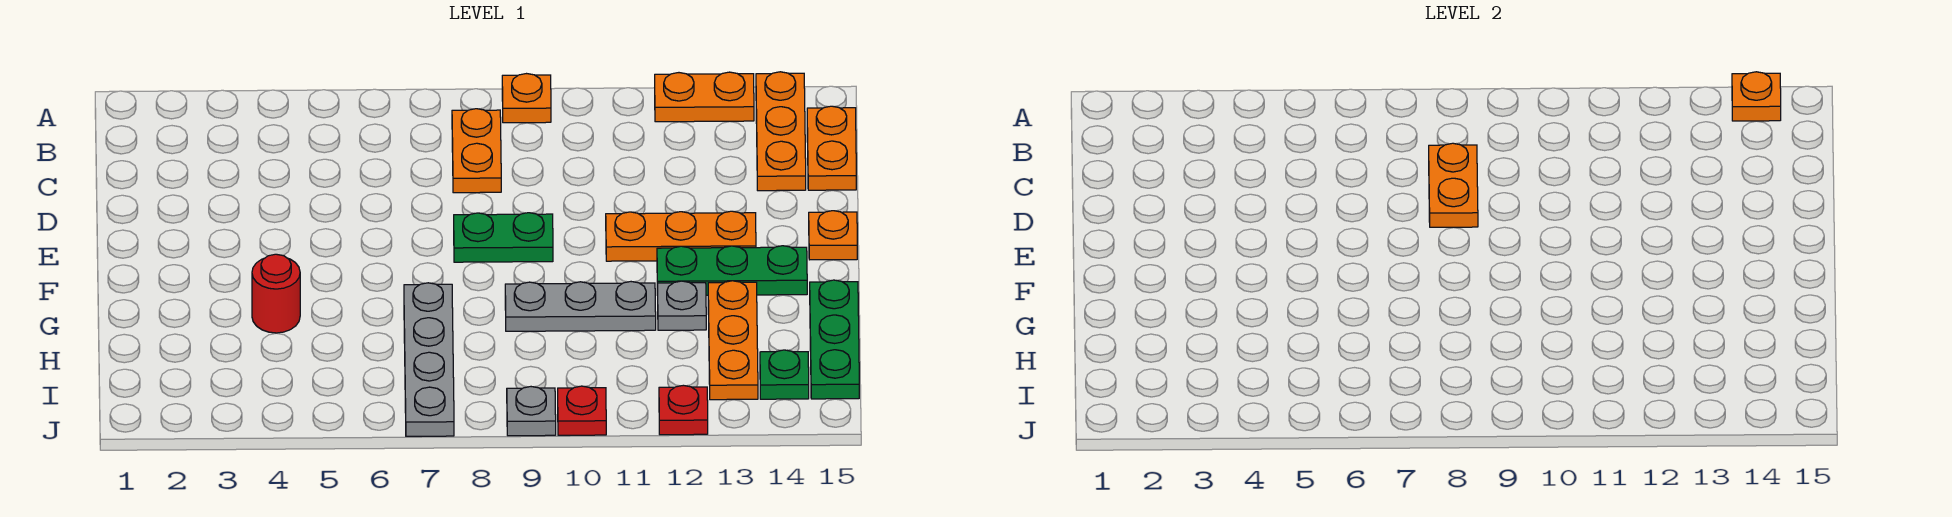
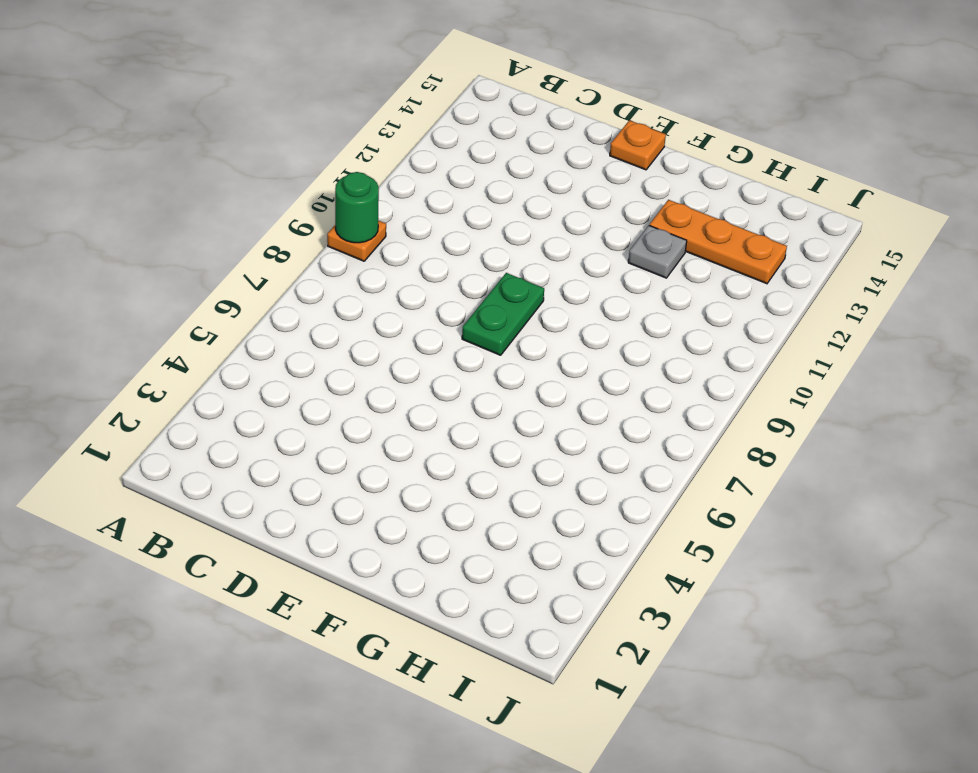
green 1x1 round brick [335,172,379,243] -> none
none -> orange 1x2 plate [655,72,754,122]
none -> orange 1x3 plate [756,72,806,191]
none -> orange 1x2 plate [452,109,501,193]

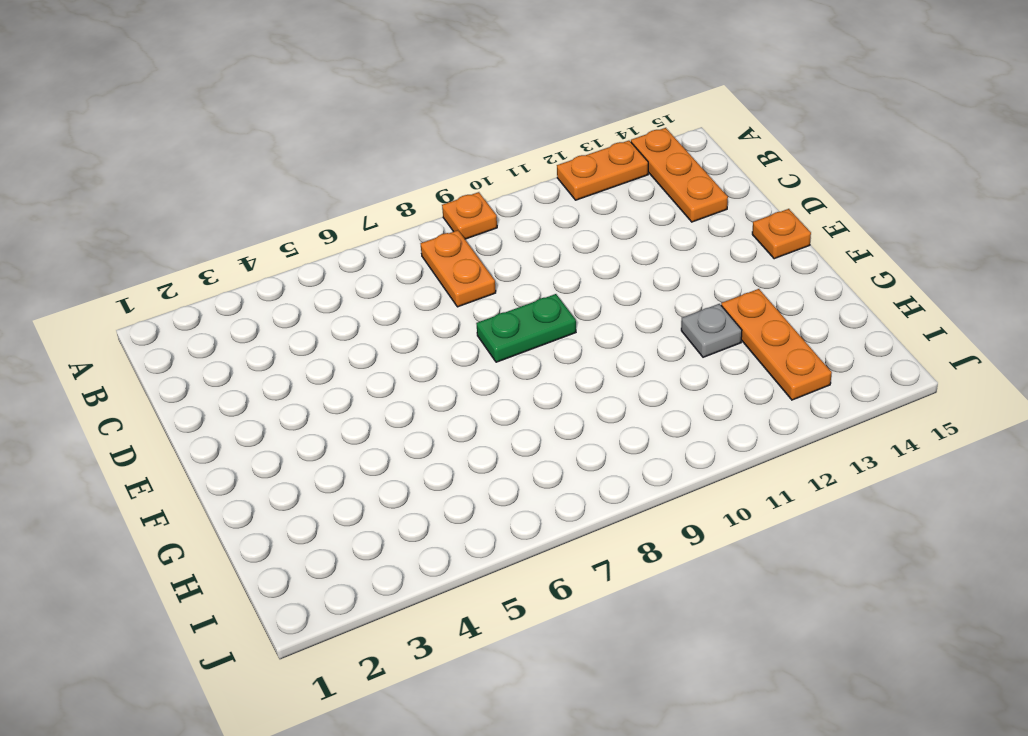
none -> orange 1x2 plate [807,106,856,190]
none -> orange 1x3 plate [606,211,756,261]
none -> green 1x3 plate [657,246,807,295]

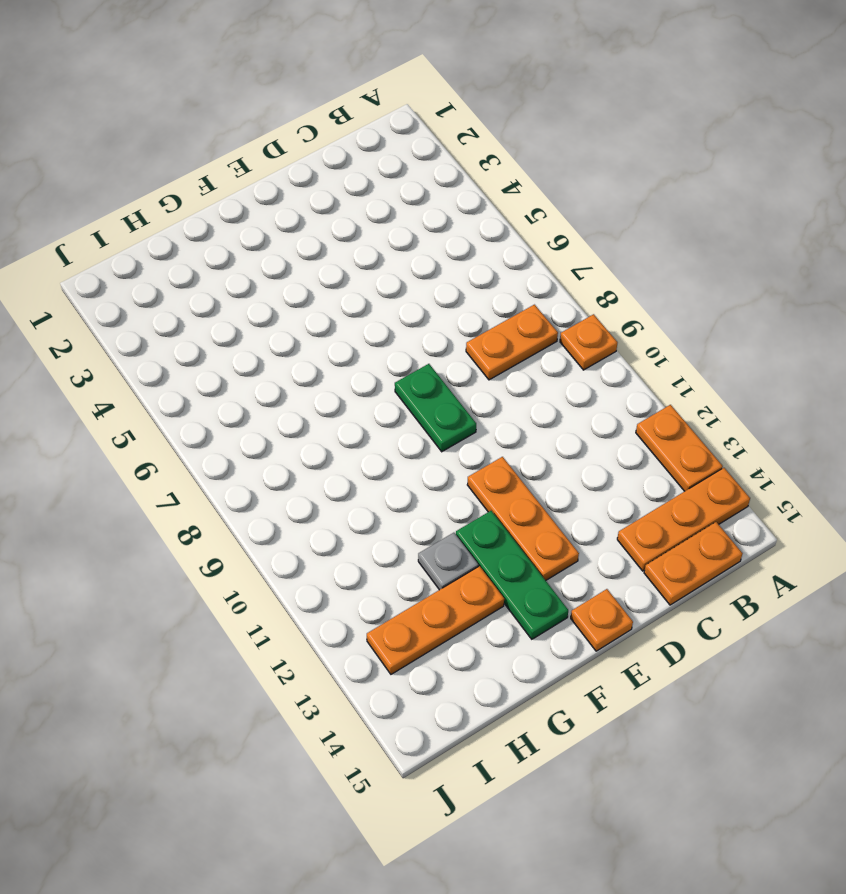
none -> red 1x1 round brick [252,254,300,333]
none -> grey 1x4 plate [404,283,454,436]
none -> grey 1x3 plate [505,282,656,331]

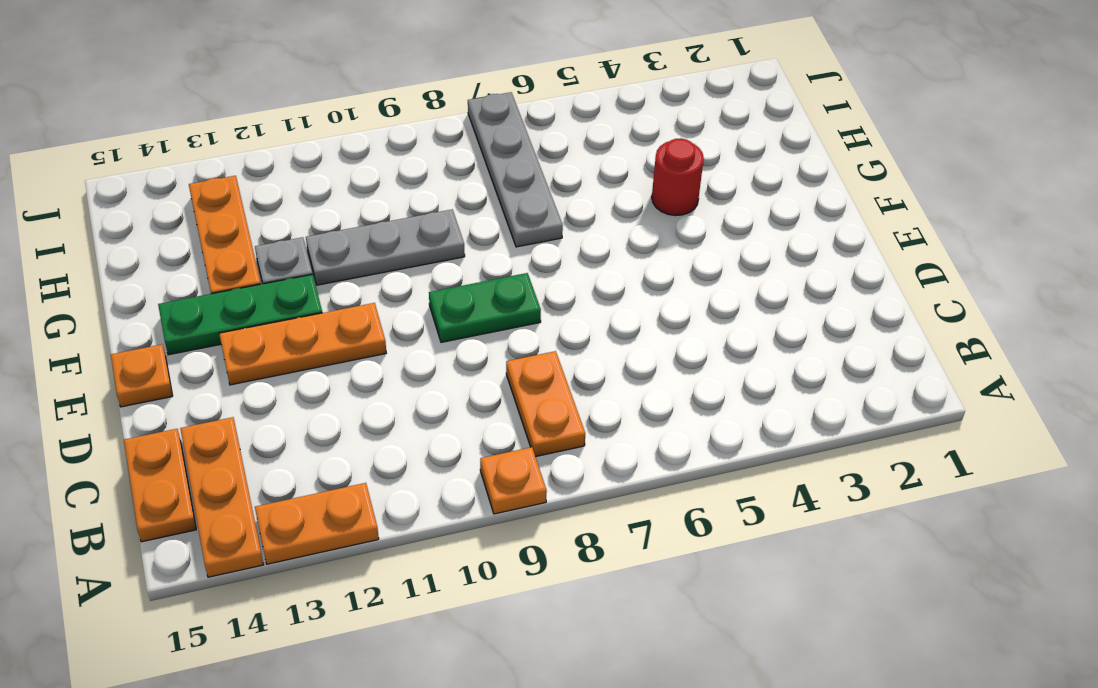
none -> green 1x3 plate [810,280,859,399]
none -> green 1x1 plate [760,350,809,399]
none -> grey 1x1 plate [507,387,556,436]

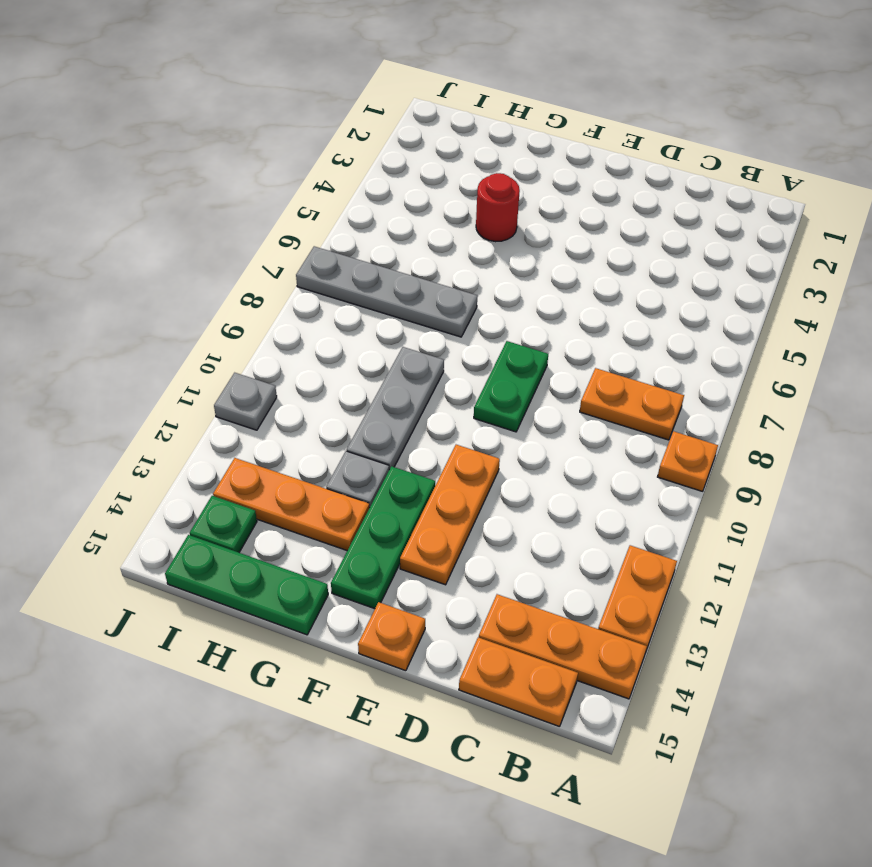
grey 1x1 plate [214,373,277,430] -> grey 1x1 plate moved to [507,387,556,436]
none -> red 1x1 plate [558,386,606,435]
none -> red 1x1 plate [659,385,708,435]
none -> orange 1x1 plate [1732,72,1781,121]

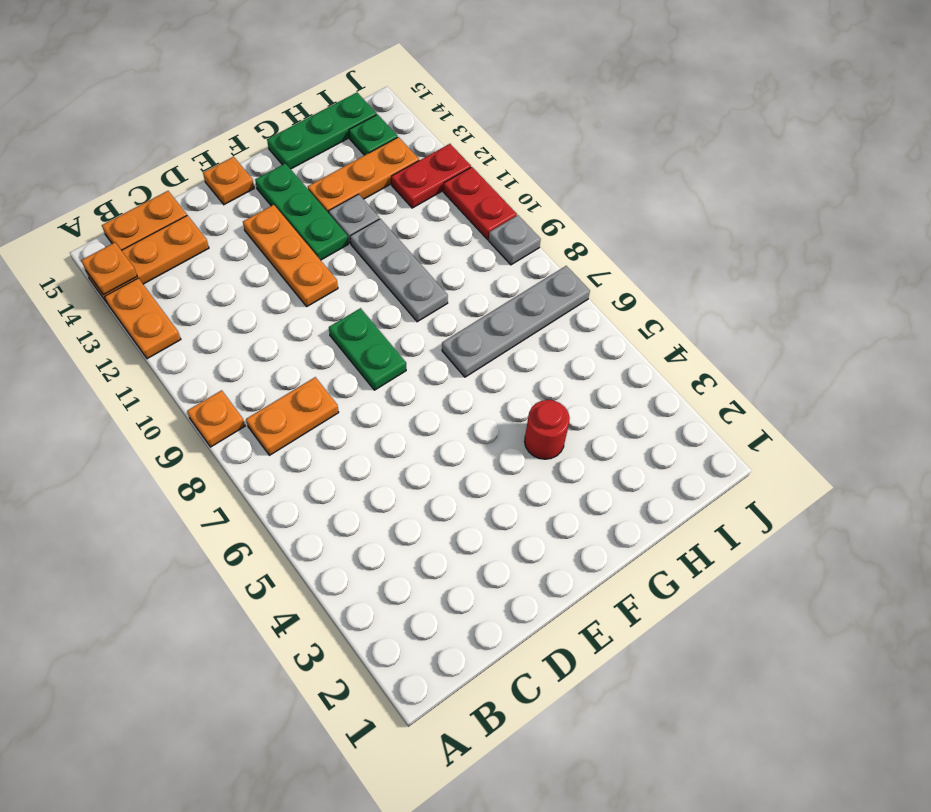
red 1x2 plate [391,144,471,208] -> red 1x1 plate [659,385,708,435]
red 1x2 plate [443,167,517,240] -> red 1x1 plate [558,386,606,435]
none -> orange 1x2 plate [1429,143,1478,227]

